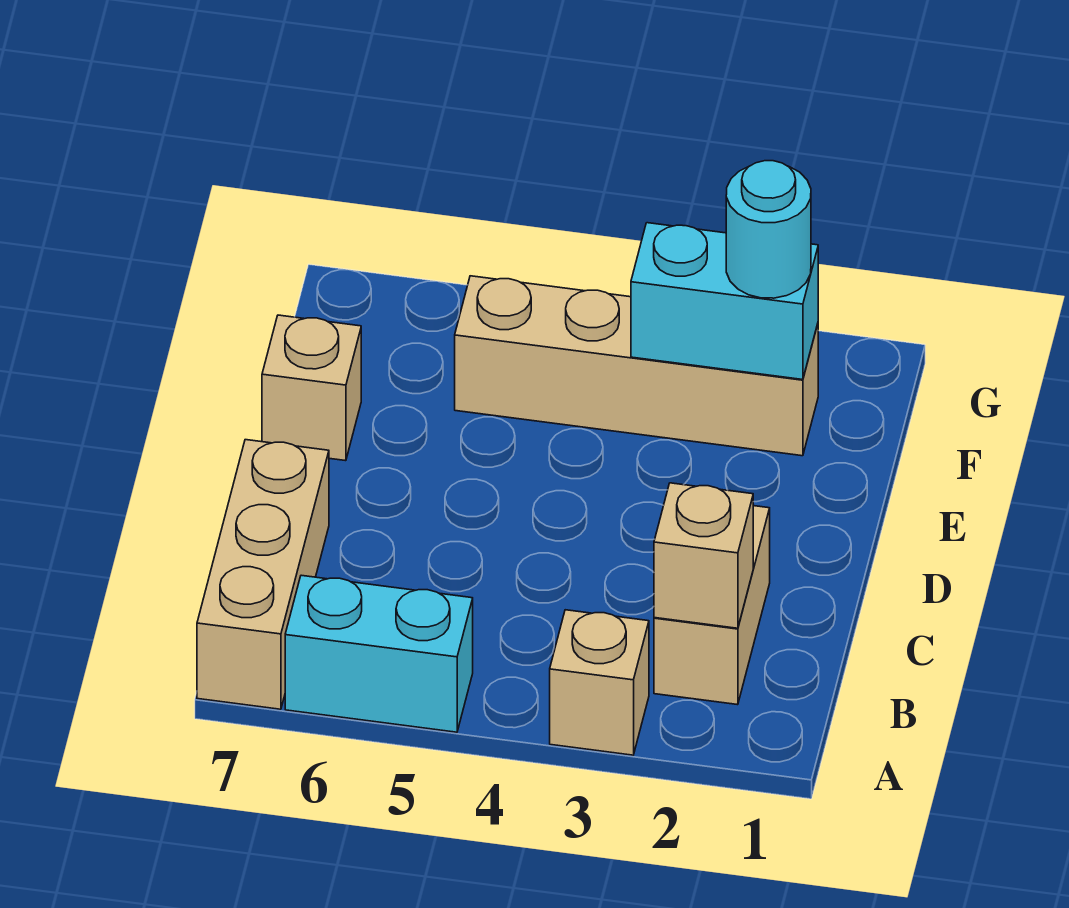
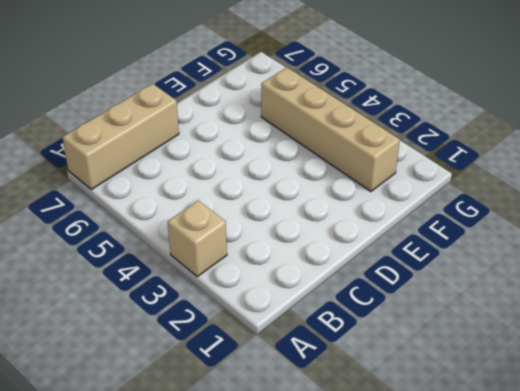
none -> cyan 1x2 brick [285,575,473,732]
none -> tan 1x2 brick [654,506,770,705]

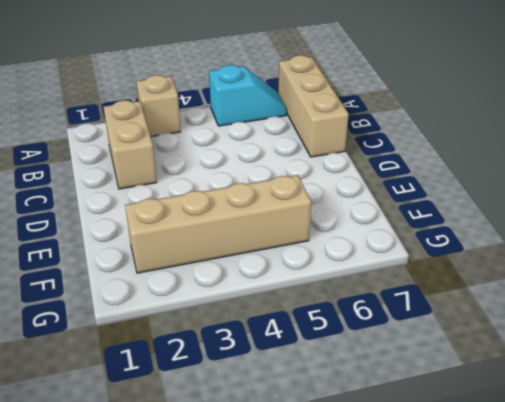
cyan 1x2 slope [209,65,287,126] -> cyan 1x2 brick [285,575,473,732]
none -> tan 1x1 brick [262,315,361,461]
none -> tan 1x1 brick [654,483,753,628]

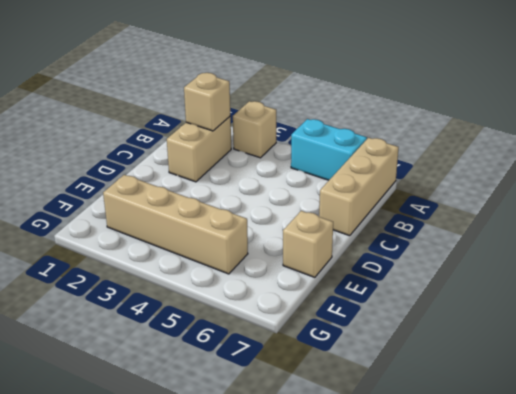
none -> cyan 1x2 brick [631,223,818,380]
none -> cyan 1x1 round brick [726,161,811,298]

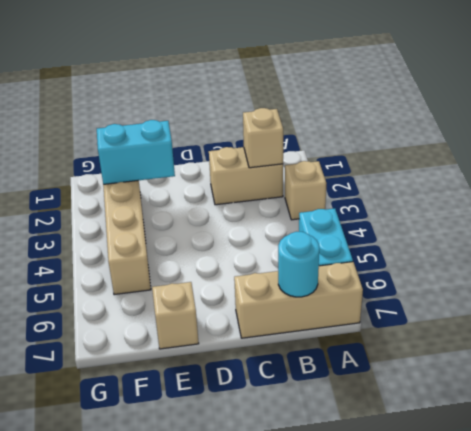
cyan 1x1 round brick [278,232,319,297] -> cyan 1x1 round brick moved to [726,161,811,298]
cyan 1x2 brick [97,120,175,184] -> cyan 1x2 brick turned to [631,223,818,380]

